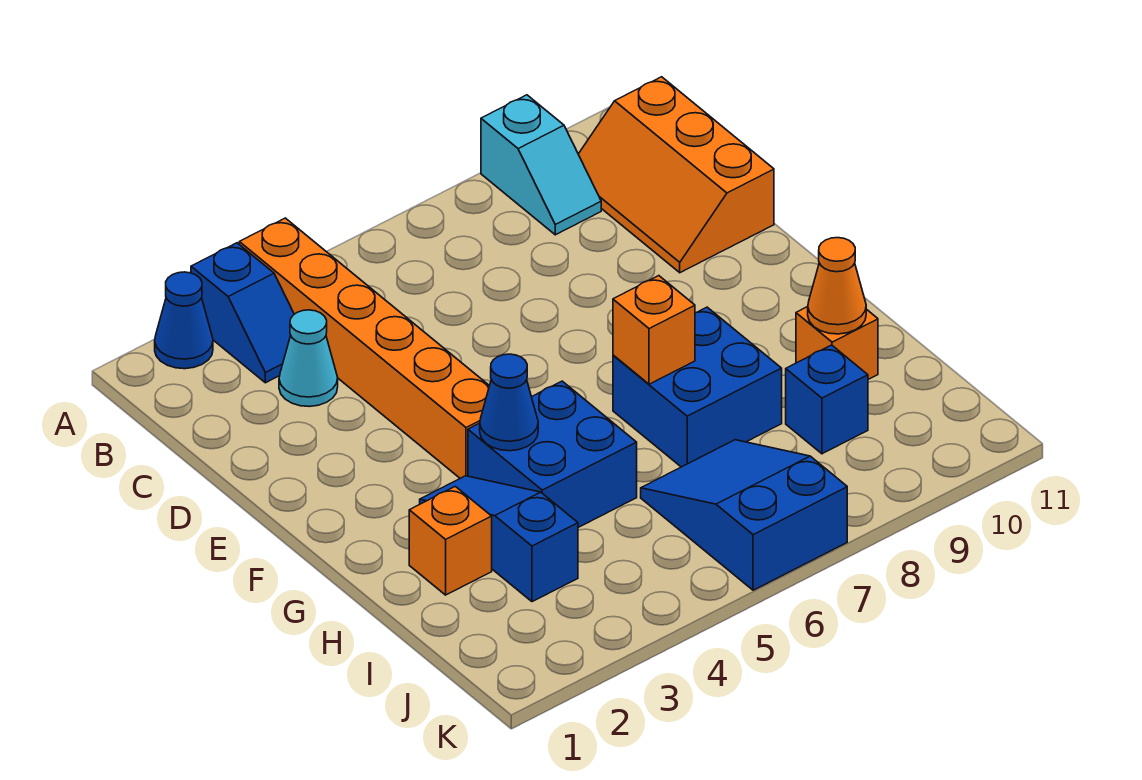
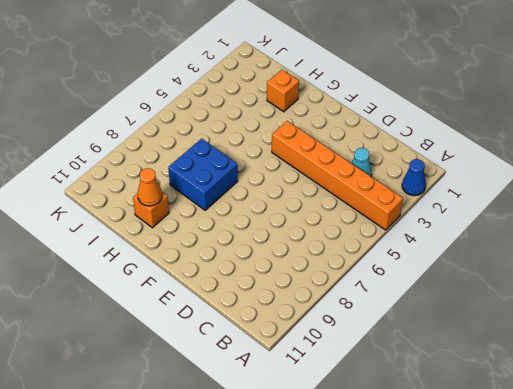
none -> blue 1x2 slope [191,243,294,383]
none -> cyan 1x2 slope [481,95,601,235]
none -> orange 2x3 slope [578,77,774,273]

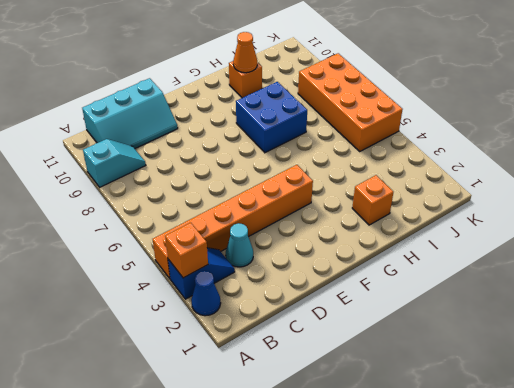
orange 1x1 brick [165,223,208,278] -> orange 1x1 brick moved to [613,276,695,384]
cyan 2x3 slope [82,78,178,149] -> orange 2x3 slope [578,77,774,273]
orange 2x4 brick [298,53,403,151] -> blue 2x3 slope [641,440,847,590]
none -> blue 1x3 slope [420,476,578,602]
none -> blue 2x2 brick [468,381,637,527]
none -> blue 1x1 brick [786,345,868,454]

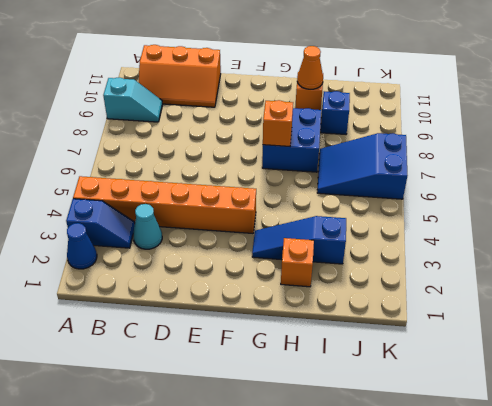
none -> blue 2x2 brick [468,381,637,527]
none -> blue 1x1 cone [480,354,538,451]

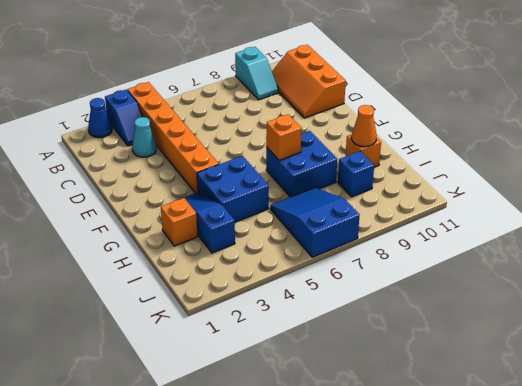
none -> blue 1x1 cone [480,354,538,451]

